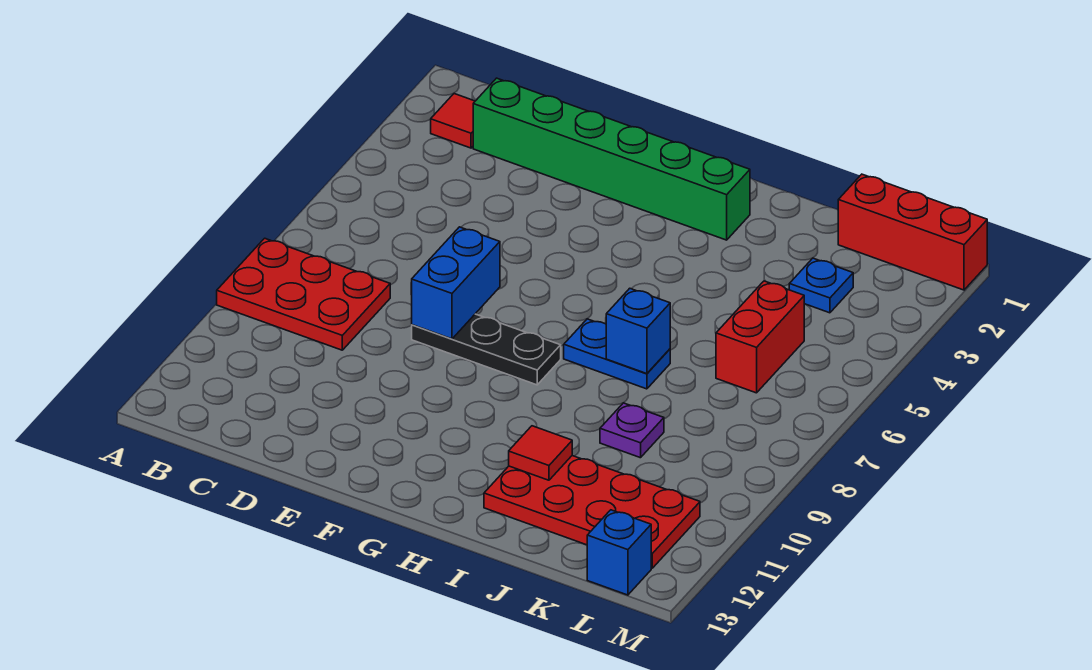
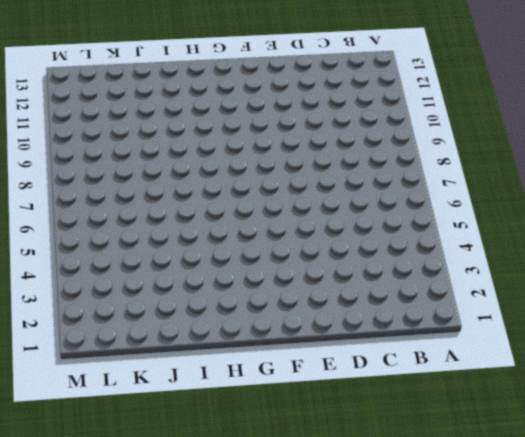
none -> red 2x3 plate [217,238,390,350]
none -> red 1x1 tile [431,94,475,148]
none -> green 1x6 brick [473,78,750,240]

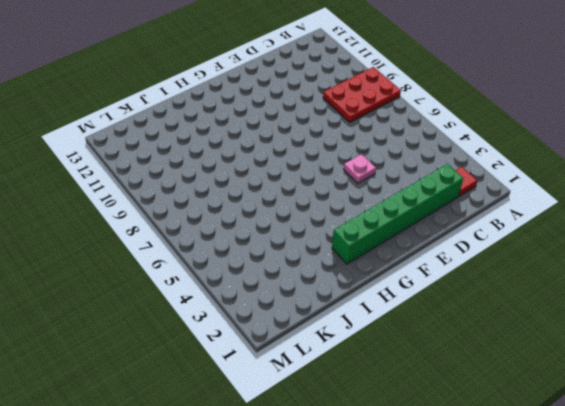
pink 1x1 plate [344,154,376,183] -> none
none -> black 1x3 plate [412,314,561,385]
none -> blue 1x2 plate [564,319,670,389]
none -> red 2x4 plate [484,456,700,568]

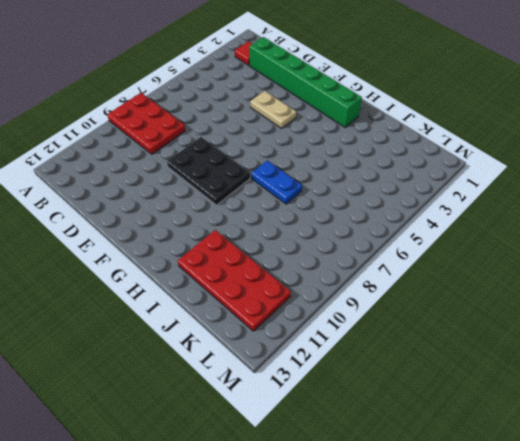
tan 1x2 plate [250,91,296,128] -> none
black 2x3 plate [167,137,250,205] -> black 1x3 plate [412,314,561,385]
none -> purple 1x1 plate [600,403,664,458]
none -> red 1x3 brick [838,174,987,290]
none -> blue 1x1 plate [789,258,853,313]

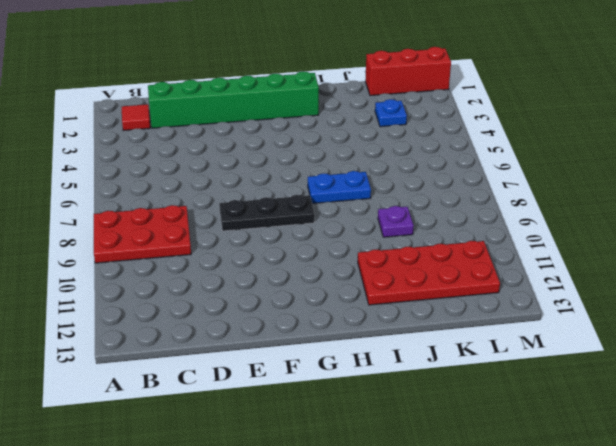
none -> red 1x2 brick [716,281,804,393]
none -> blue 1x1 brick [587,510,651,595]
none -> blue 1x2 brick [412,227,500,339]

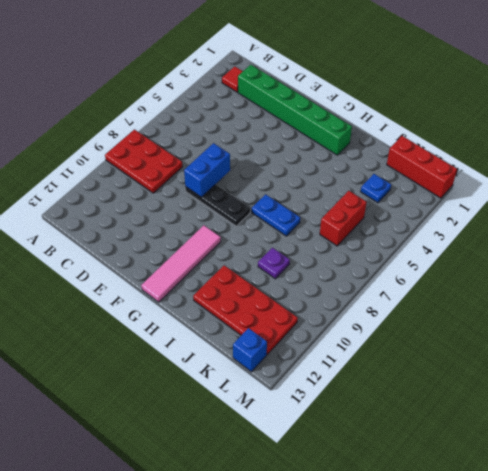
pink 1x4 tile [141,225,221,302] -> none
none -> blue 1x1 brick [606,288,670,374]
none -> red 1x1 tile [509,426,572,480]

